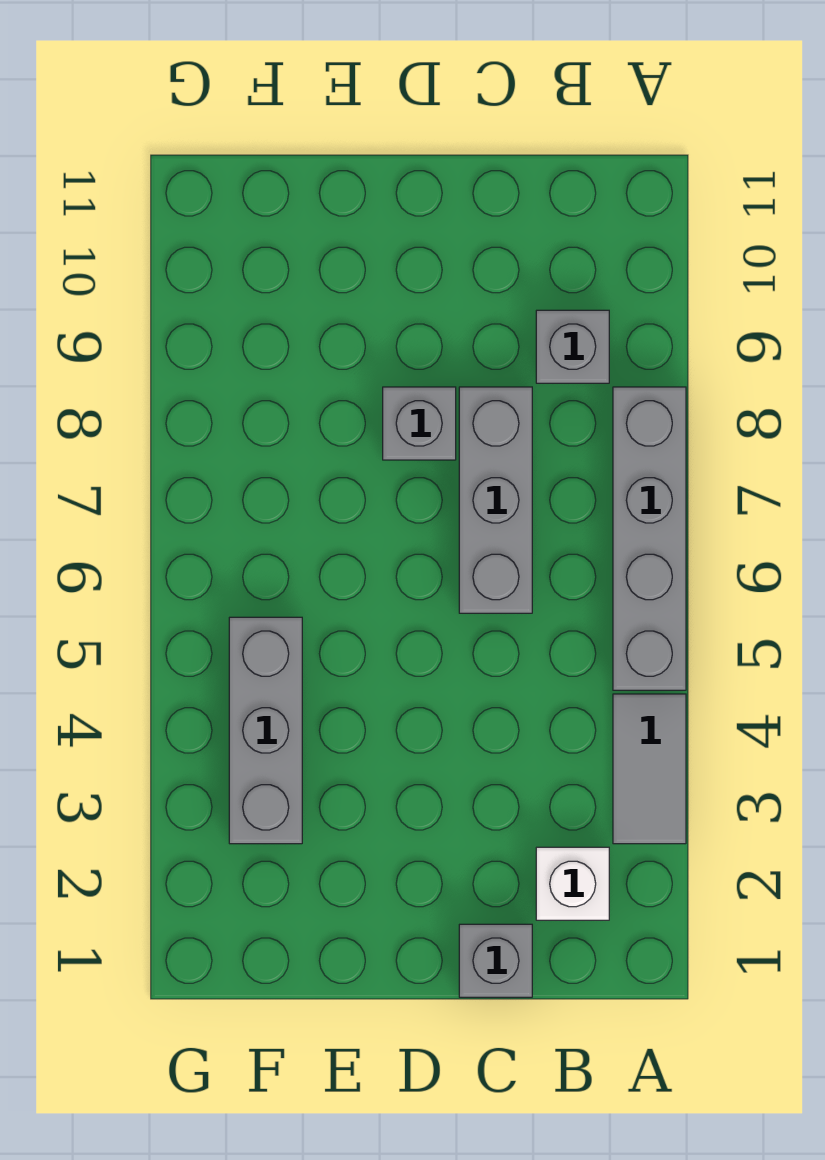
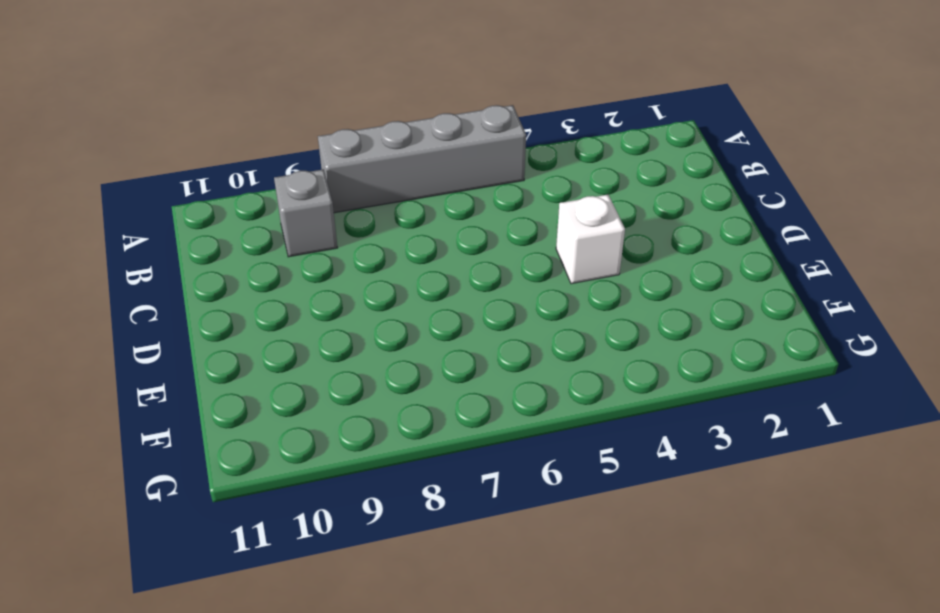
white 1x1 brick [556,195,625,284] -> white 1x1 brick moved to [536,847,609,920]
none -> grey 1x2 tile [613,694,686,844]
none -> grey 1x1 brick [459,924,532,997]

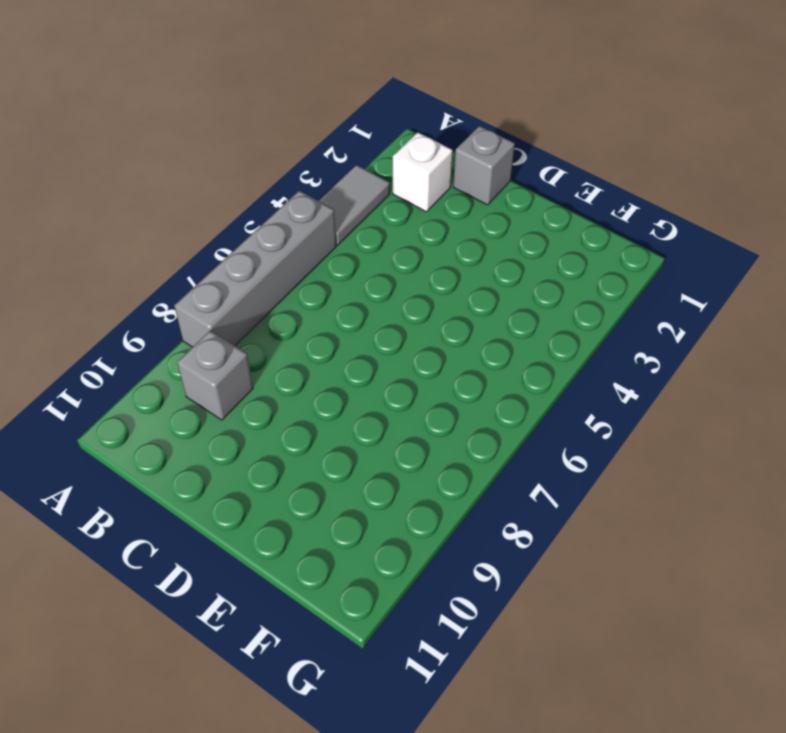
none -> grey 1x3 brick [459,387,532,613]
none -> grey 1x1 brick [383,387,456,460]

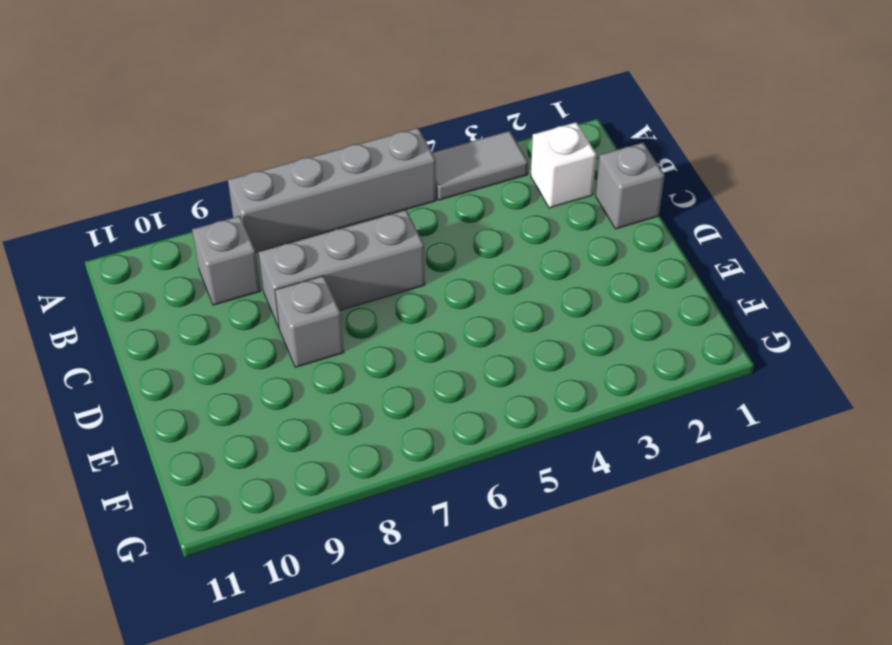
none -> grey 1x3 brick [229,617,302,844]

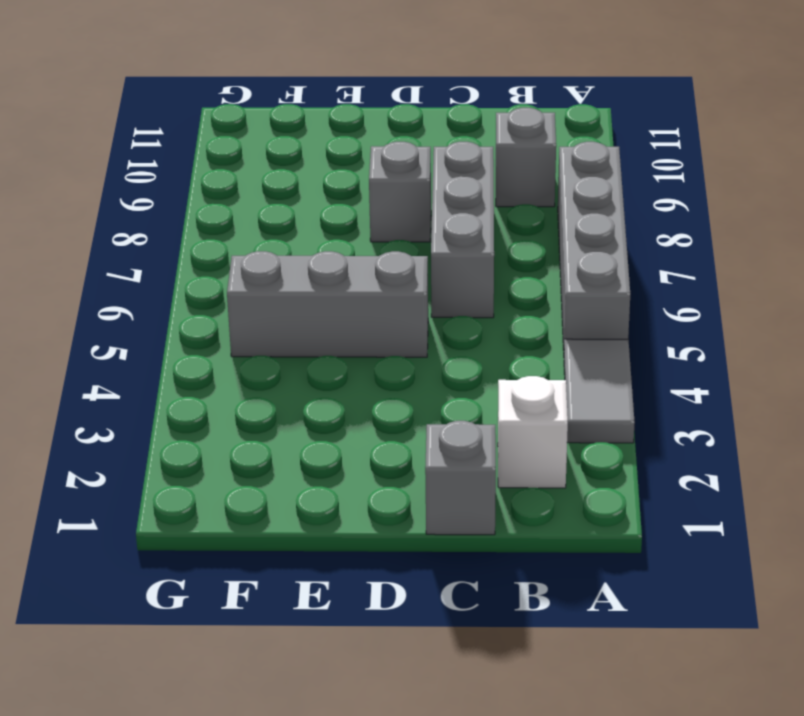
grey 1x3 brick [227,251,428,357] -> grey 1x3 brick turned to [229,617,302,844]

